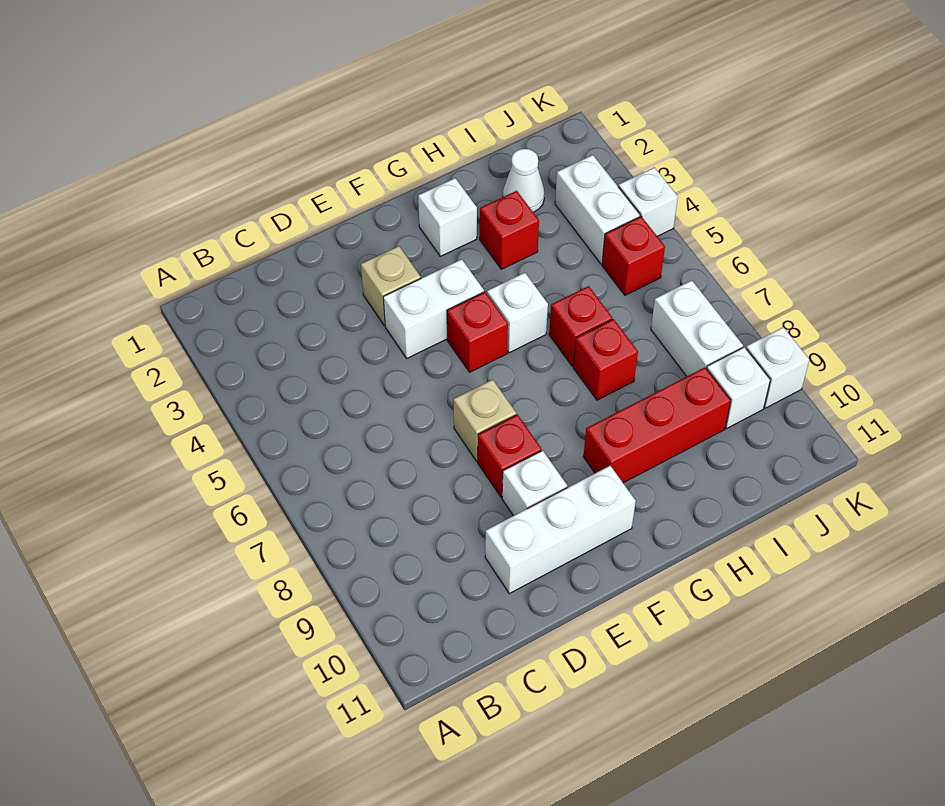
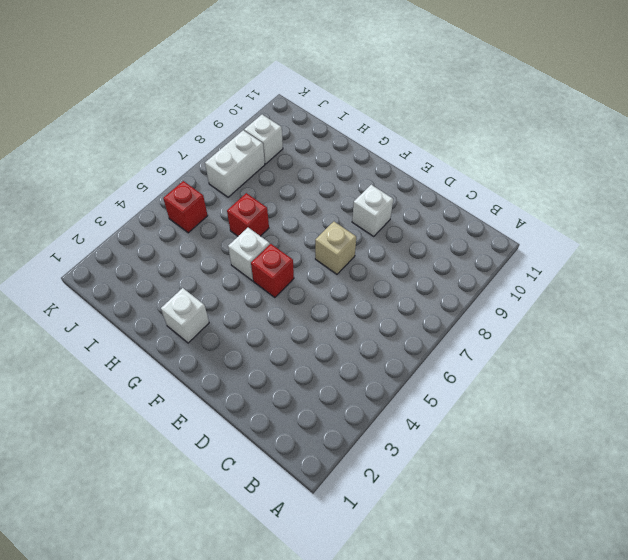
none -> white 1x3 brick [485,466,636,593]
none -> tan 1x1 brick [361,246,421,326]
none -> white 1x2 brick [383,259,484,358]

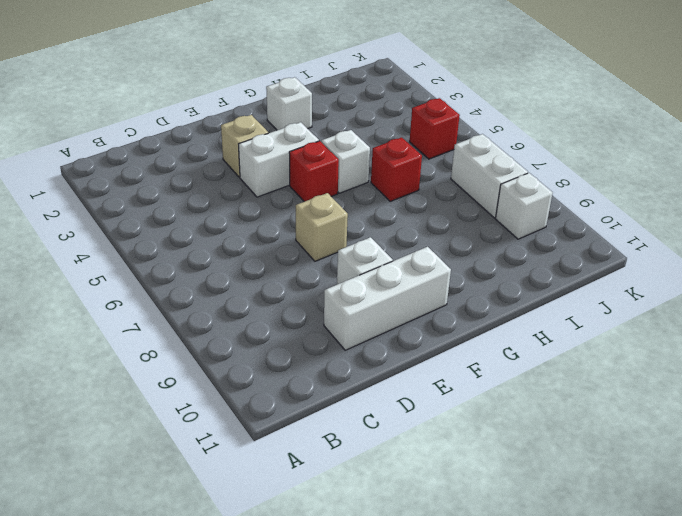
none -> red 1x1 brick [478,415,542,497]
none -> red 1x3 brick [583,367,731,483]
none -> red 1x1 brick [480,191,539,269]

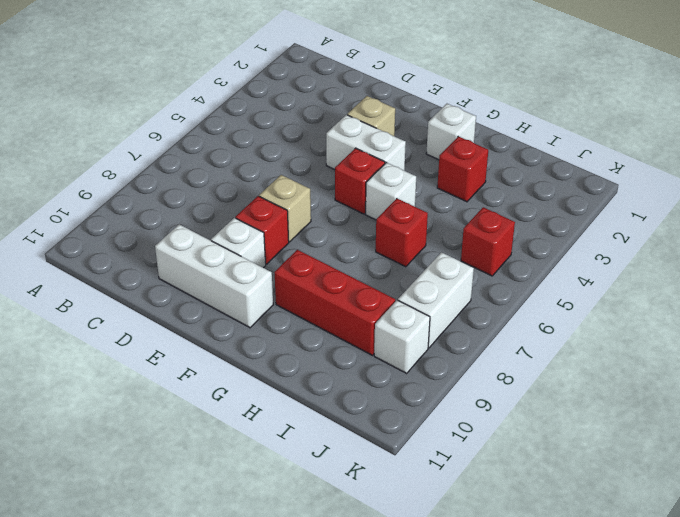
none -> red 1x1 brick [574,319,638,400]
none -> white 1x1 cone [503,149,544,212]
none -> white 1x2 brick [555,155,640,264]

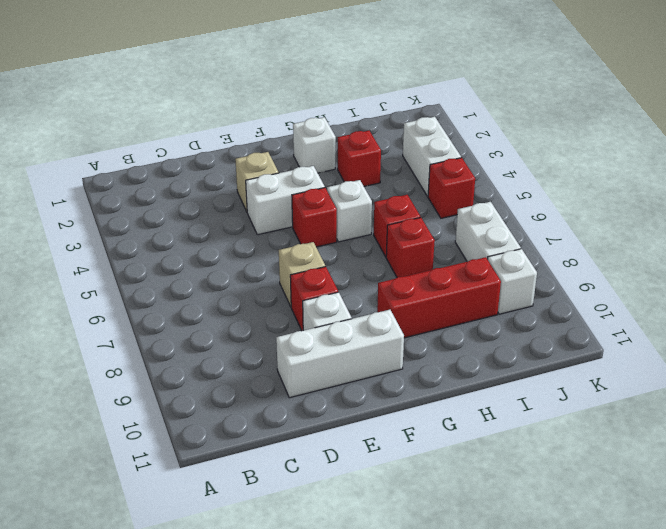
none -> white 1x1 cone [503,149,544,212]
none -> white 1x1 brick [618,167,678,236]
none -> white 1x1 brick [746,327,809,408]

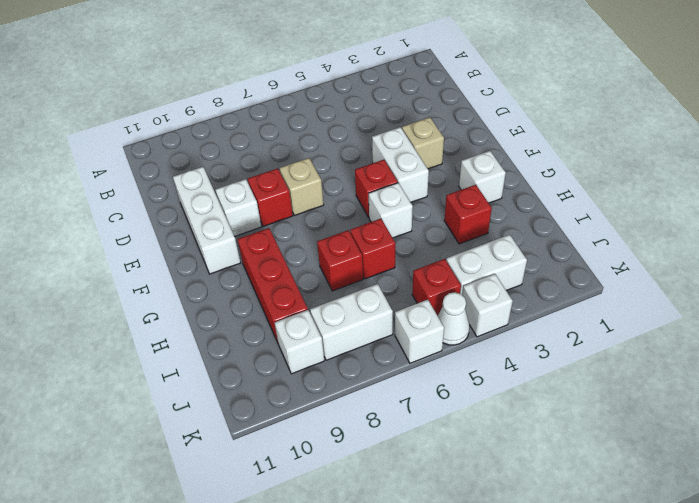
white 1x1 cone [438,292,469,345] -> white 1x1 cone moved to [503,149,544,212]
white 1x1 brick [395,300,444,363] -> white 1x1 brick moved to [746,327,809,408]

